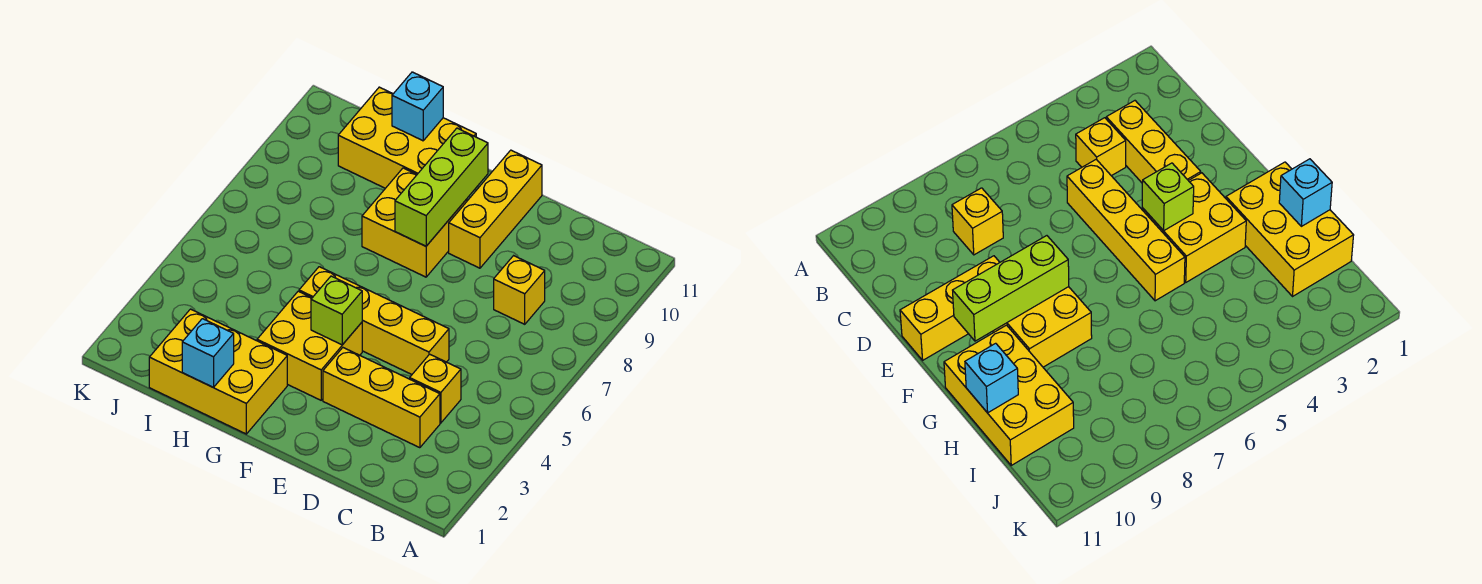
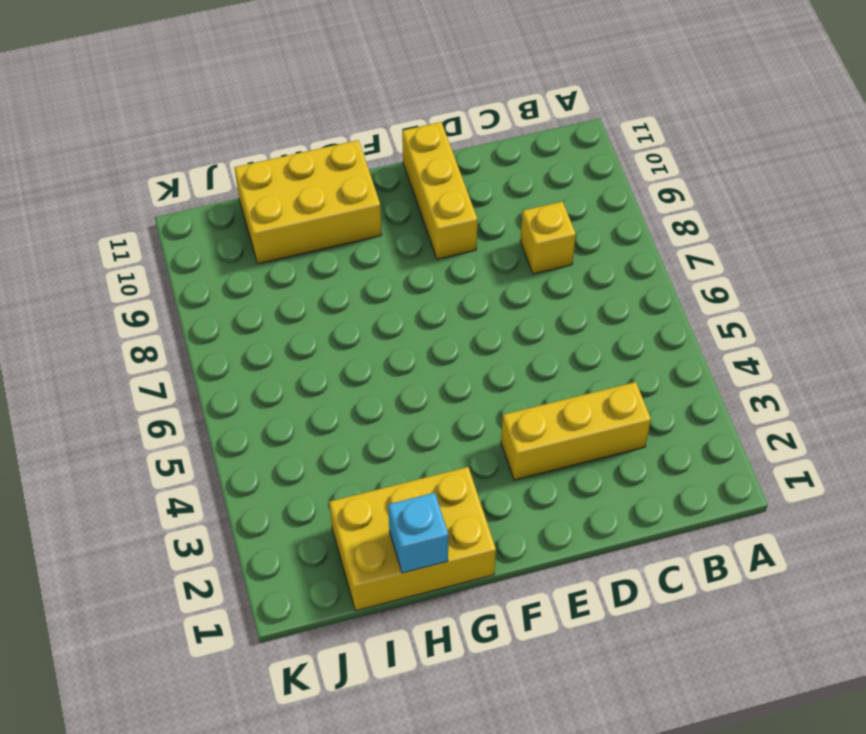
none -> yellow 1x1 brick [410,354,461,423]
none -> yellow 1x4 brick [299,267,449,374]
none -> yellow 2x2 brick [257,291,362,400]

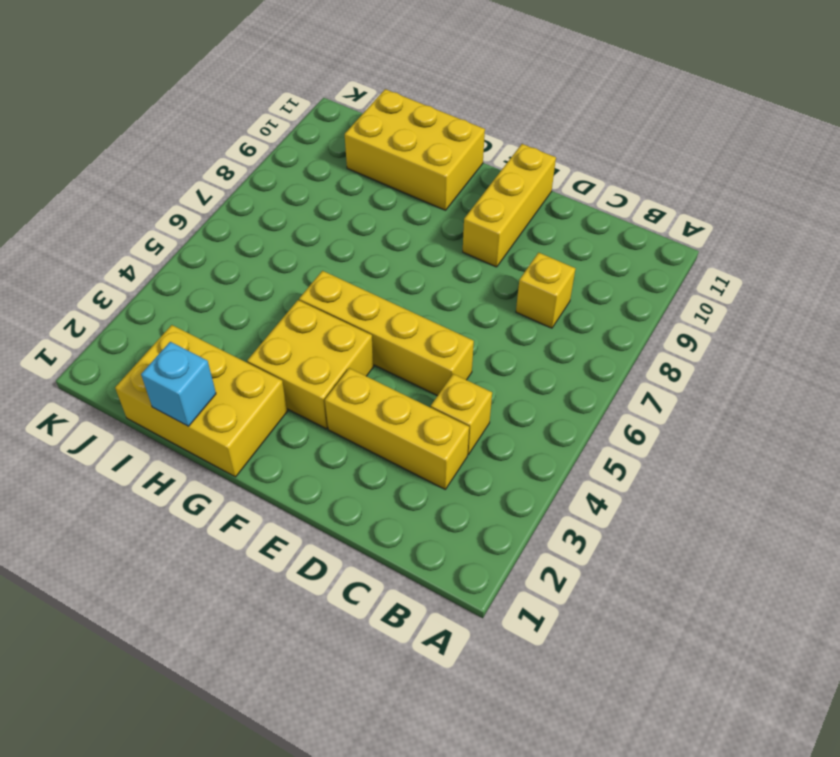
none -> yellow 2x2 brick [362,168,467,277]
none -> lime 1x1 brick [311,276,362,345]
none -> lime 1x3 brick [395,128,488,246]

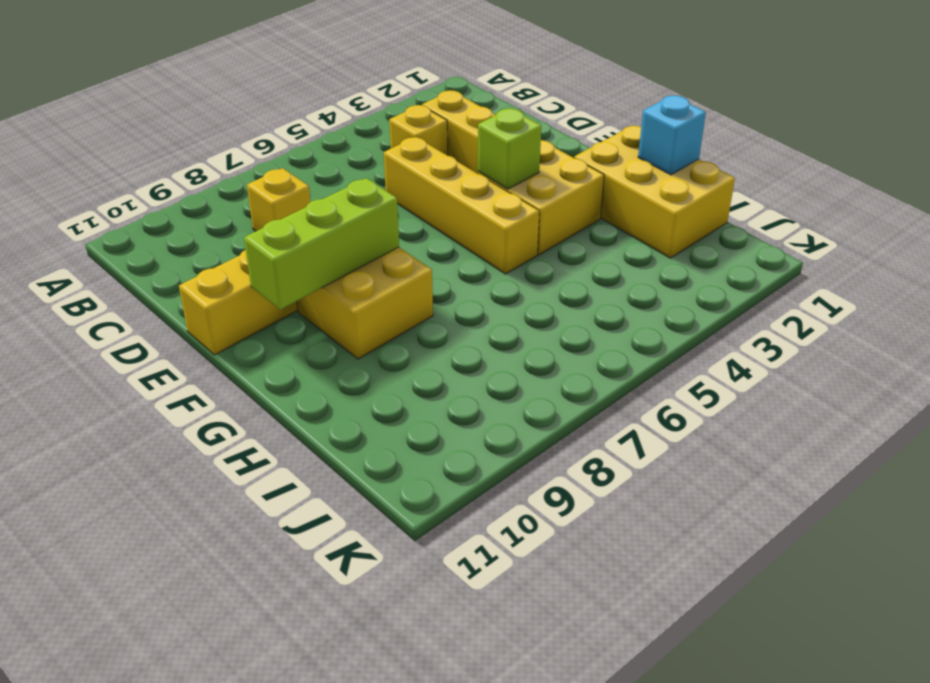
none -> yellow 2x3 brick [338,87,476,188]
none -> cyan 1x1 brick [392,72,443,141]

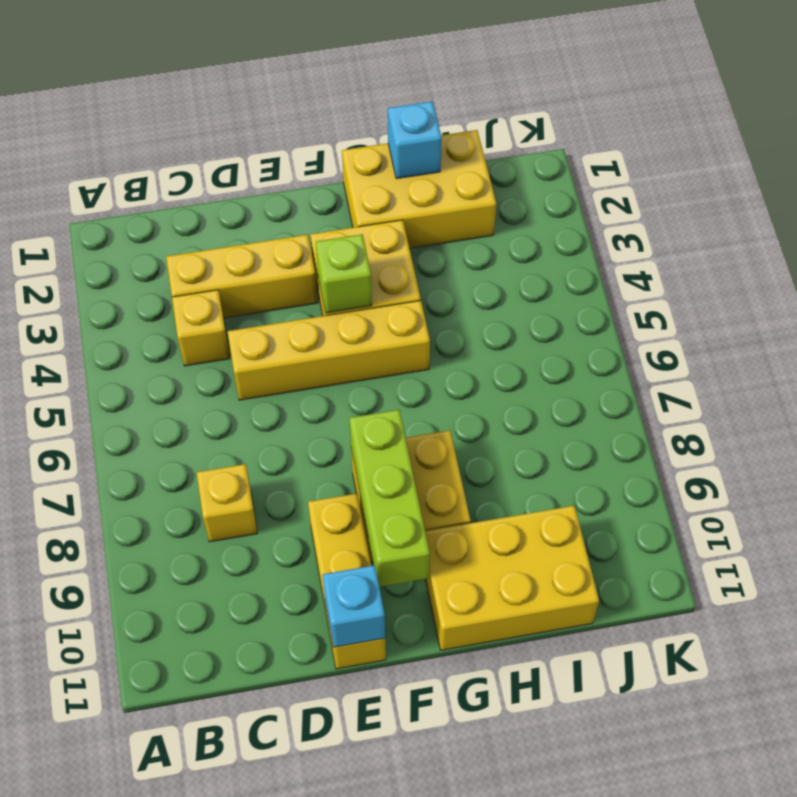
cyan 1x1 brick [323,565,385,647] -> cyan 1x1 brick moved to [392,72,443,141]

